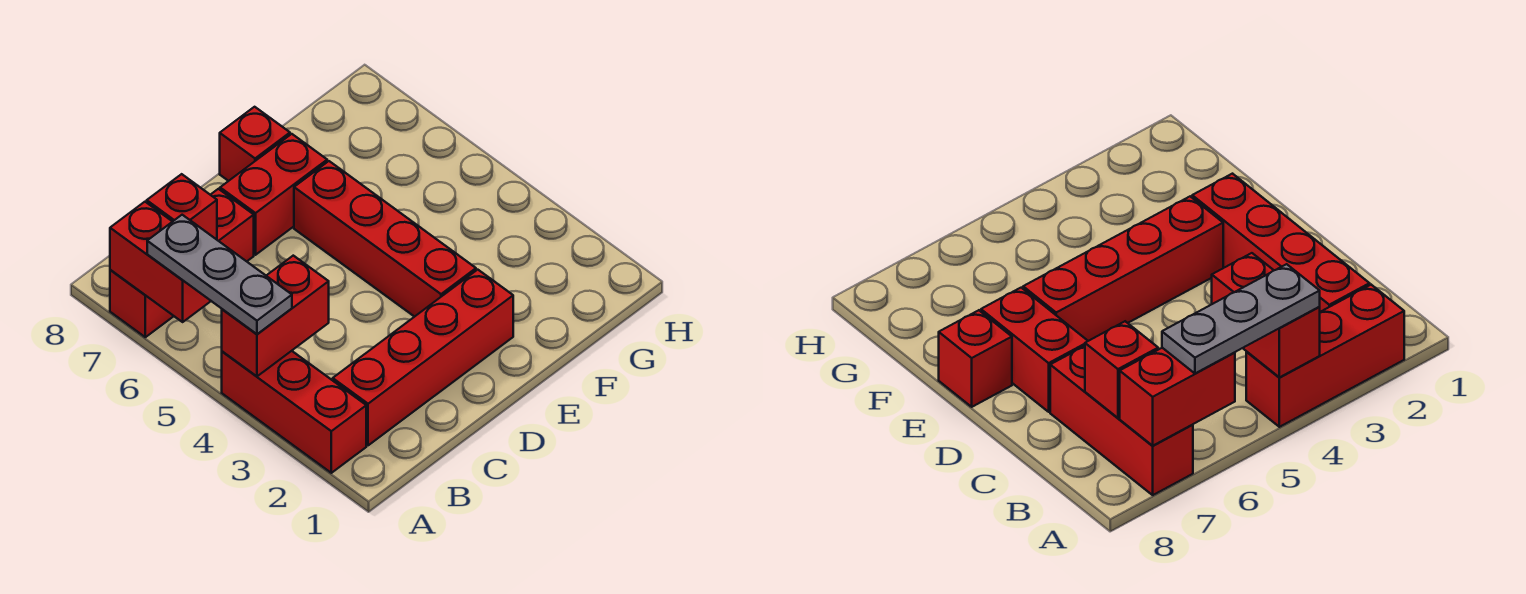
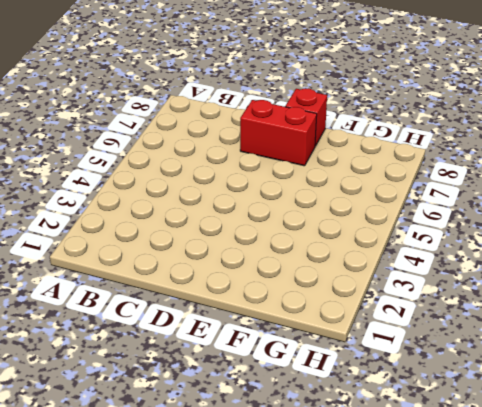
none -> red 1x3 brick [222,351,366,473]
none -> red 1x3 brick [110,189,254,337]

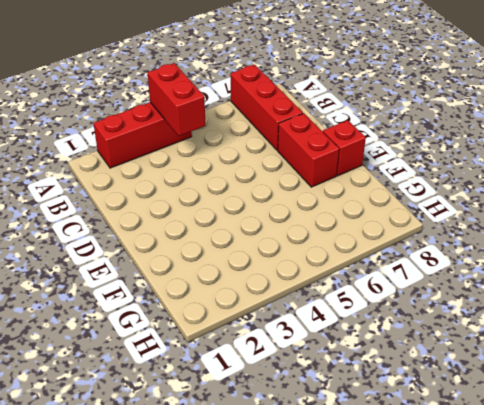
none -> red 1x4 brick [333,270,513,445]
none -> red 1x4 brick [294,161,476,317]

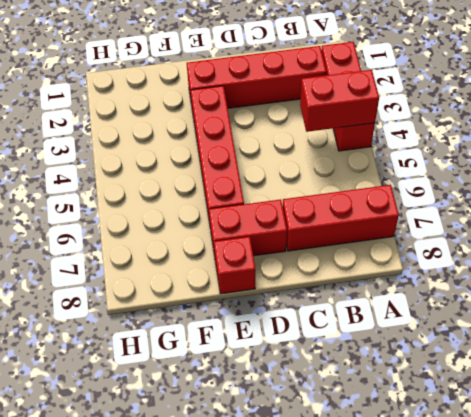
none -> red 1x2 brick [110,202,211,322]
none -> red 1x1 brick [147,174,217,240]

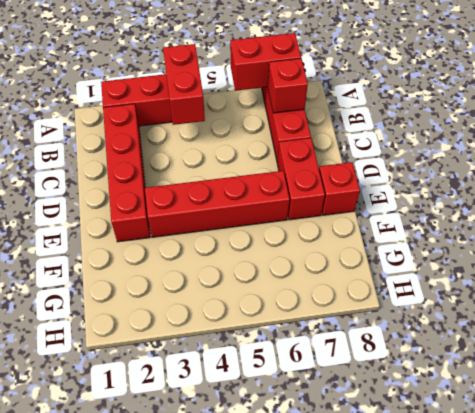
none -> grey 1x3 plate [147,215,292,334]

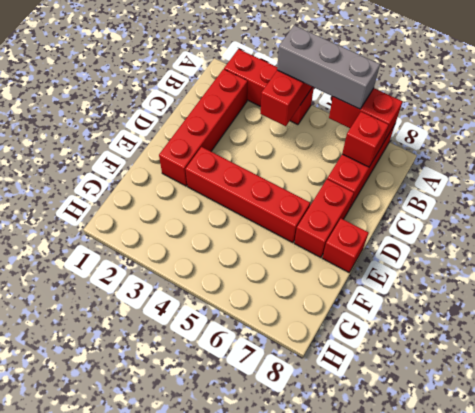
grey 1x3 brick [277,25,380,109] -> grey 1x3 plate [147,215,292,334]

